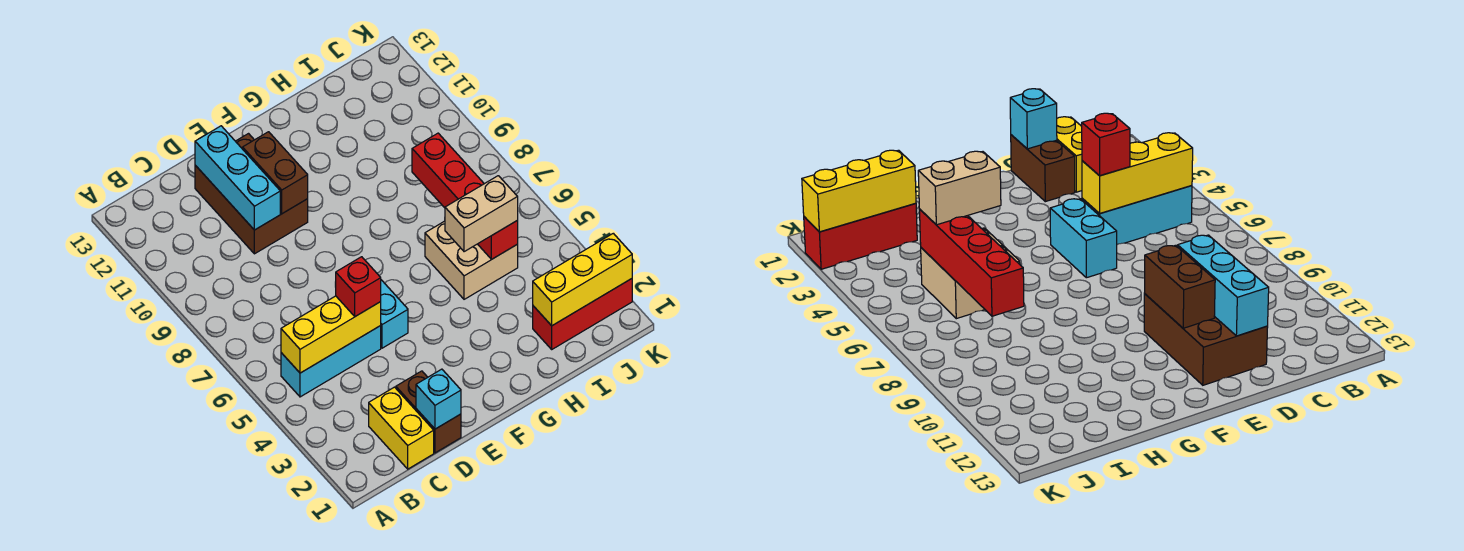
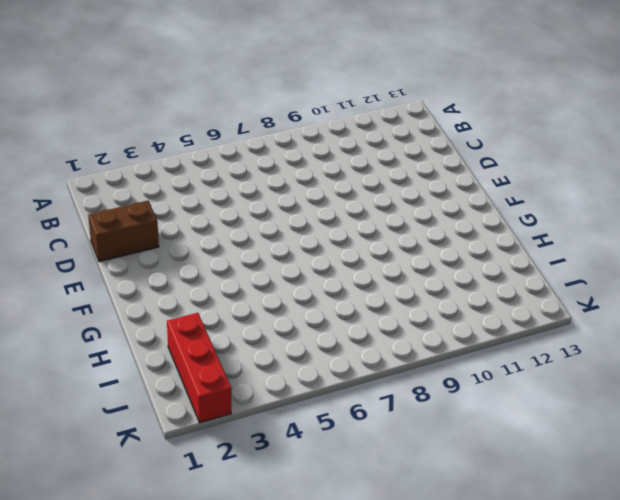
none -> cyan 1x3 brick [281,326,381,397]
none -> yellow 1x2 brick [369,387,434,469]
none -> brown 2x3 brick [195,134,308,254]

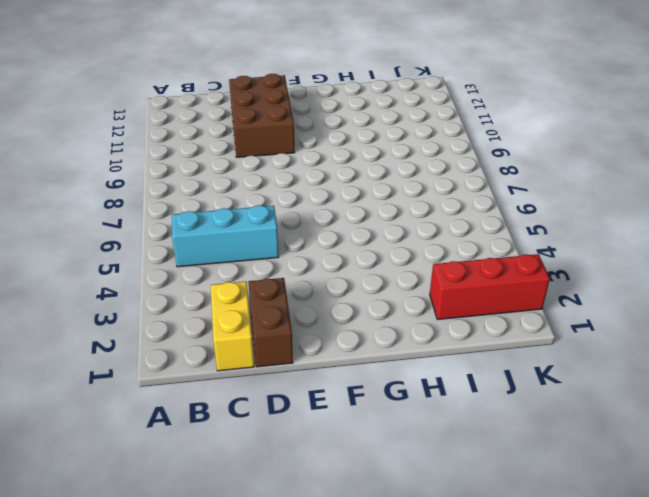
none -> cyan 1x2 brick [380,280,408,348]
none -> tan 2x2 brick [425,221,518,299]
none -> yellow 1x3 brick [281,296,381,373]

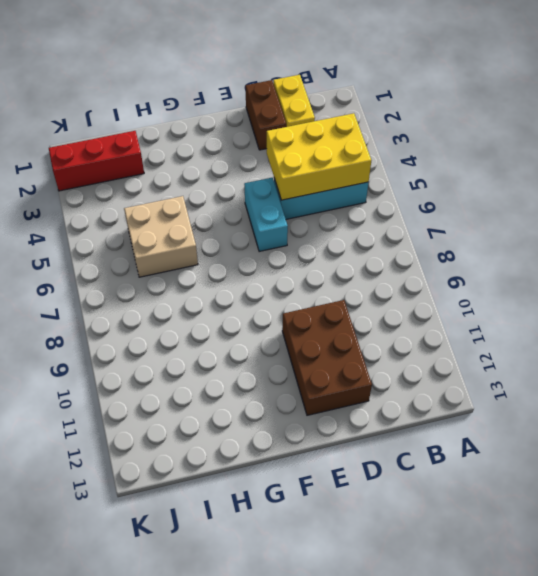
yellow 2x3 brick [267,113,371,200] -> yellow 1x3 brick [281,296,381,373]
none -> cyan 1x1 brick [416,369,461,429]
none -> cyan 1x3 brick [195,126,280,230]
none -> brown 1x2 brick [243,132,308,214]

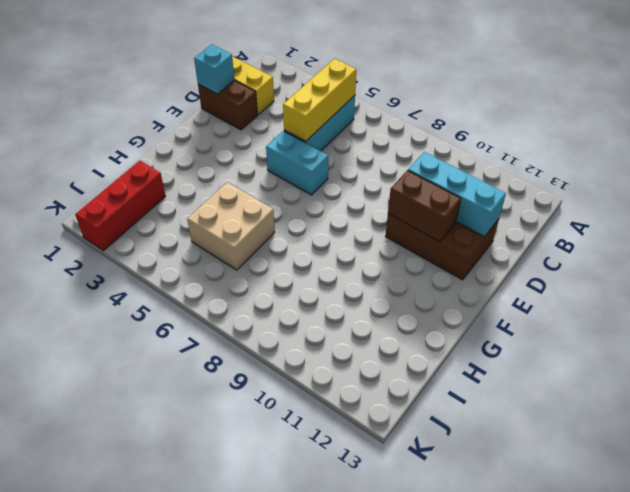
none -> yellow 1x3 brick [533,233,632,326]
none -> red 1x4 brick [412,133,518,260]
none -> red 1x1 brick [335,257,381,316]

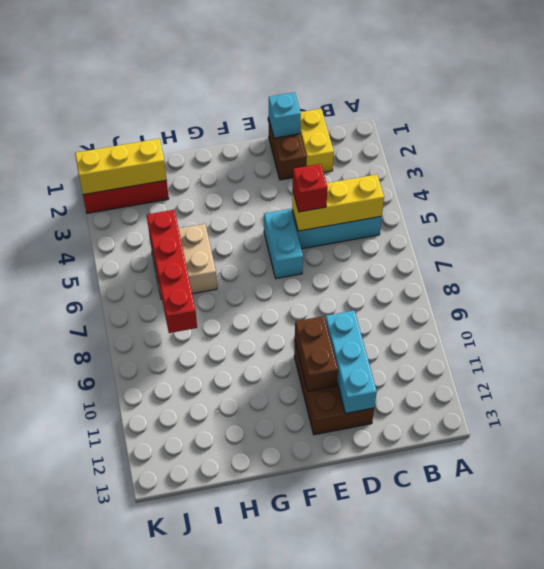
none -> tan 1x2 brick [445,176,518,252]

